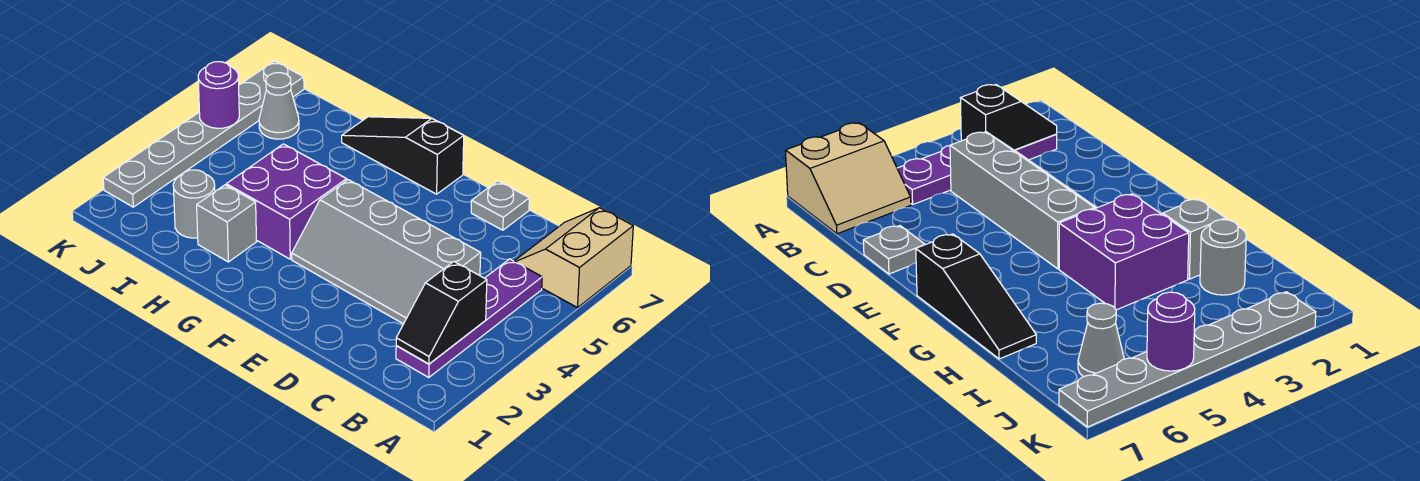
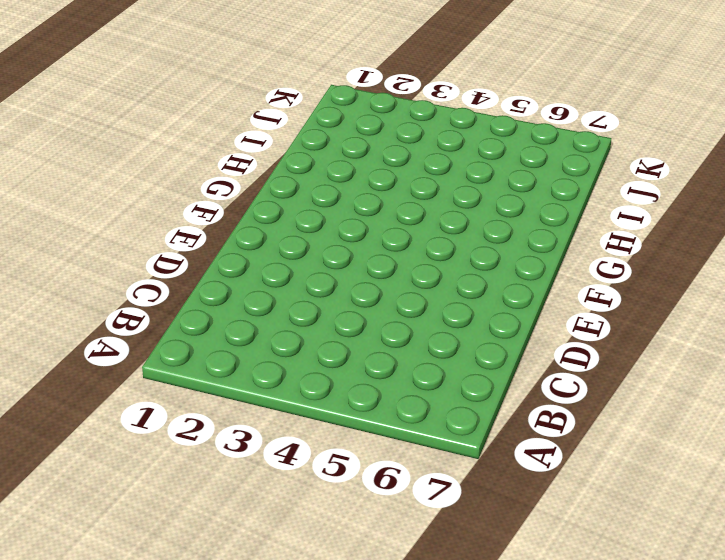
none -> tan 2x2 slope [514,208,633,308]
none -> purple 1x4 plate [396,259,542,377]
none -> grey 2x4 slope [292,180,481,324]

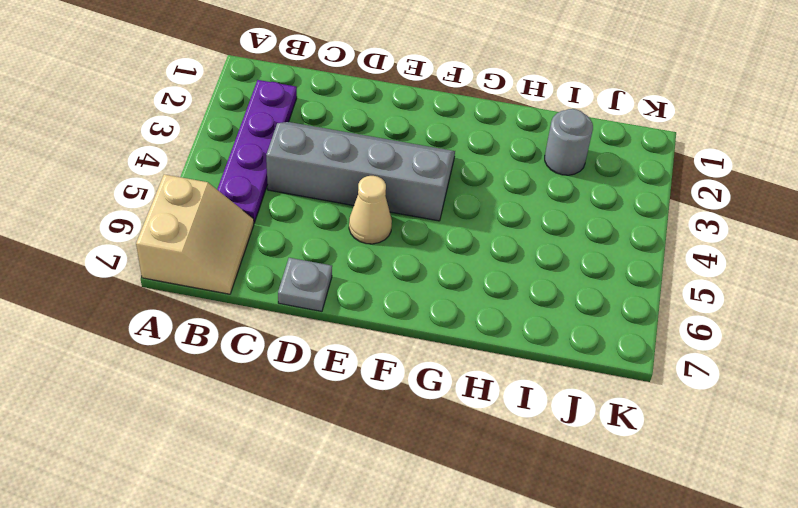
tan 1x1 cone [349,176,392,244] -> none
none -> black 1x3 slope [342,117,464,194]
none -> purple 2x2 brick [226,144,347,259]
none -> grey 1x1 brick [197,185,257,262]

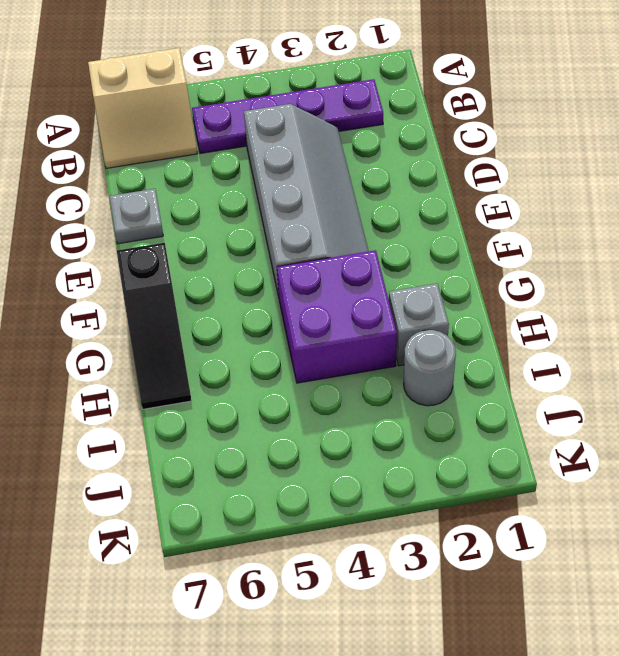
none -> grey 1x1 cone [259,73,299,139]
none -> grey 1x6 plate [103,61,304,207]
none -> black 1x2 slope [396,262,487,364]

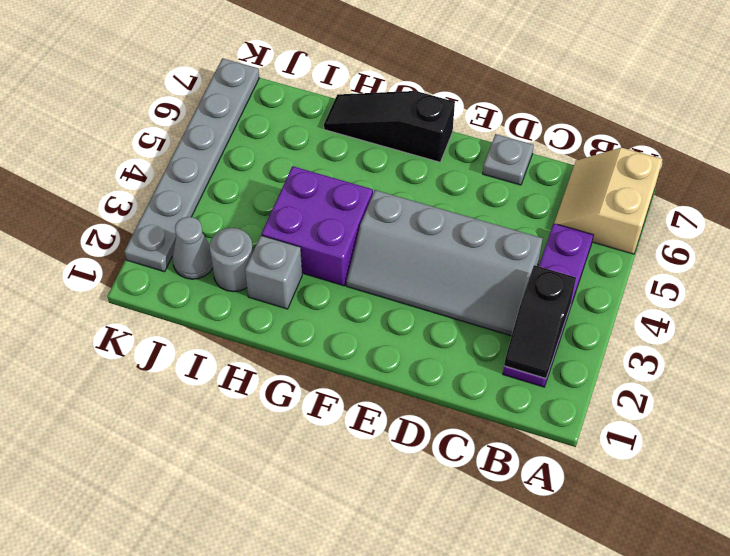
grey 1x1 cone [172,217,213,279] -> grey 1x1 cone moved to [259,73,299,139]
none -> purple 1x1 round brick [198,62,239,128]

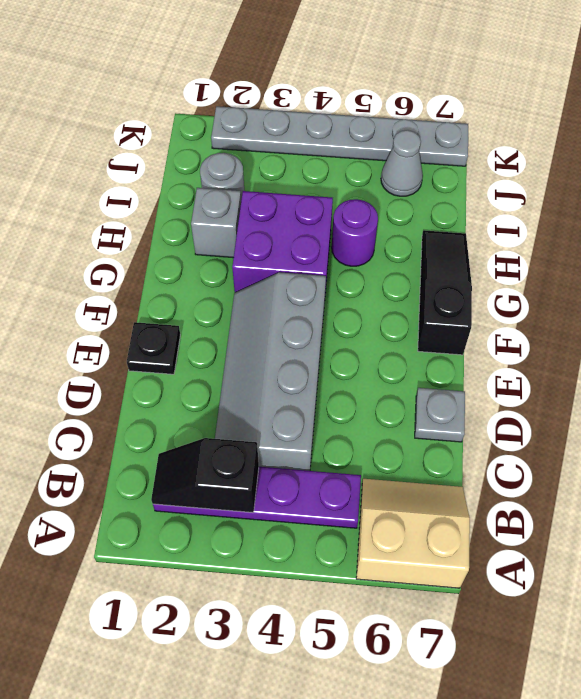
black 1x1 plate [127,322,180,374] -> none
purple 1x1 round brick [332,199,378,266] -> purple 1x1 round brick moved to [198,62,239,128]

